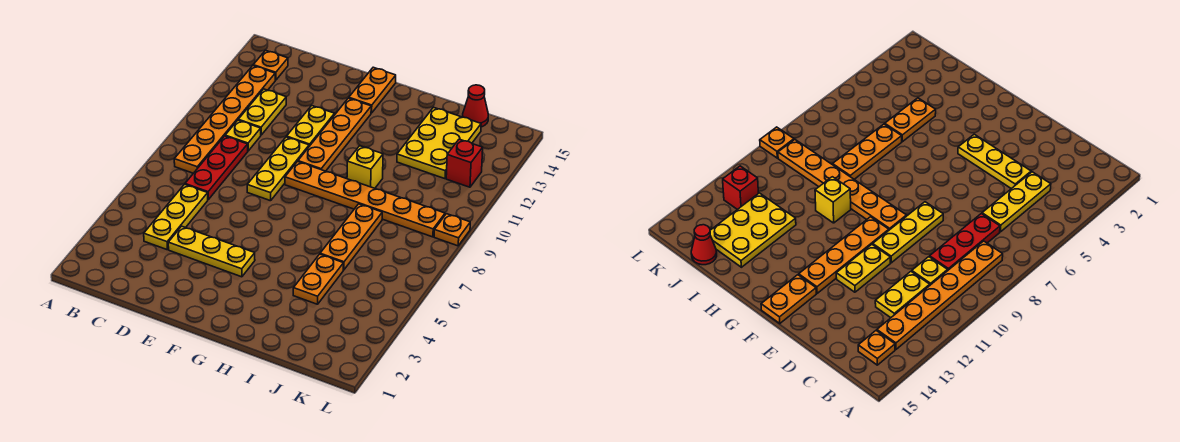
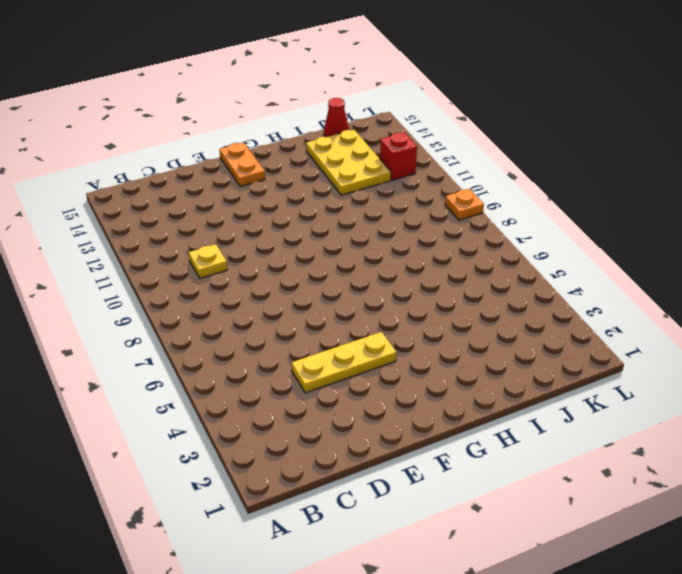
none -> orange 1x6 plate [174,66,275,173]
none -> orange 1x1 plate [253,50,288,80]
none -> yellow 1x3 plate [144,184,208,250]

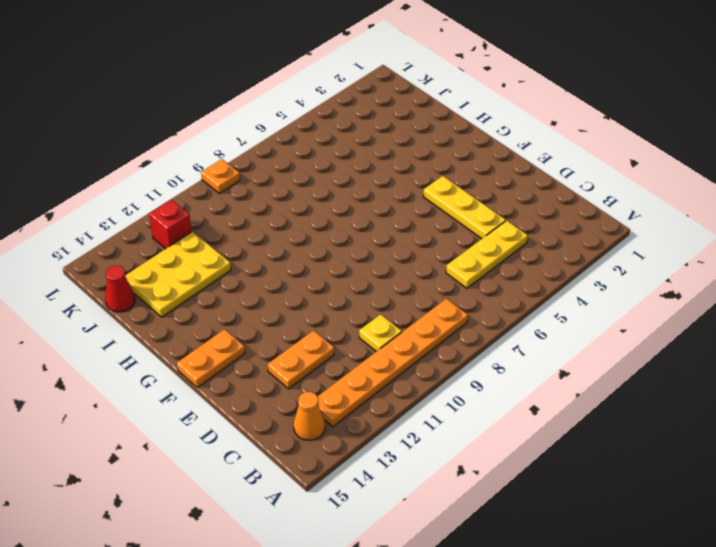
orange 1x1 cone [294,392,325,440] -> orange 1x1 plate [253,50,288,80]
orange 1x2 plate [268,331,334,389] -> orange 1x2 plate moved to [293,254,344,304]
none -> red 1x3 plate [185,136,248,199]
none -> yellow 1x2 plate [238,89,286,135]
none -> yellow 1x3 plate [247,137,309,201]

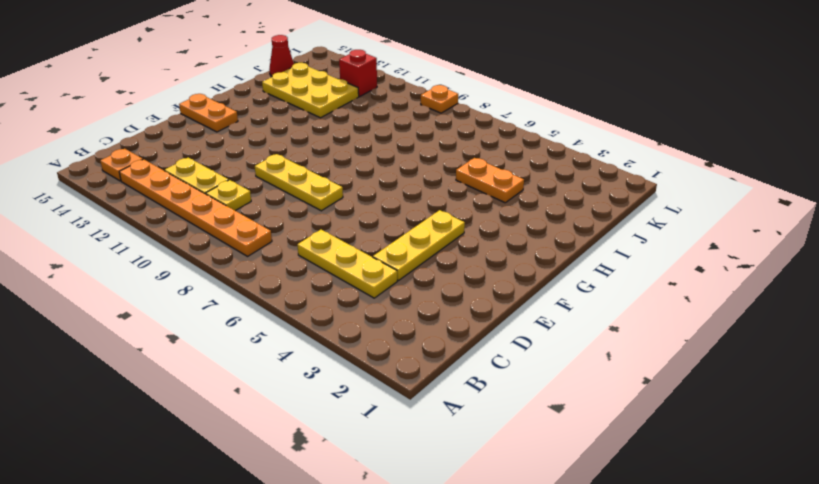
none -> red 1x3 plate [185,136,248,199]
none -> yellow 1x2 plate [287,106,335,146]
none -> orange 1x6 plate [285,162,445,237]

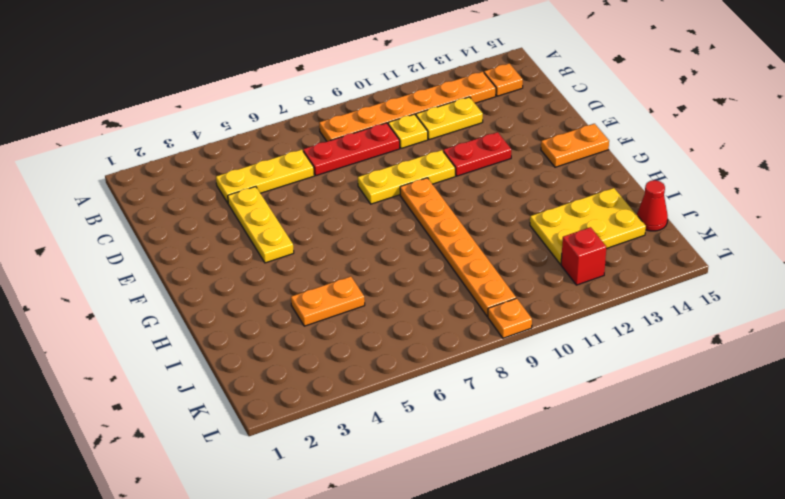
red 1x2 plate [443,132,511,176] -> yellow 1x2 plate [287,106,335,146]
none -> orange 1x4 plate [298,98,371,171]
none -> yellow 1x1 brick [347,146,383,188]
none -> orange 1x3 plate [320,204,382,270]

